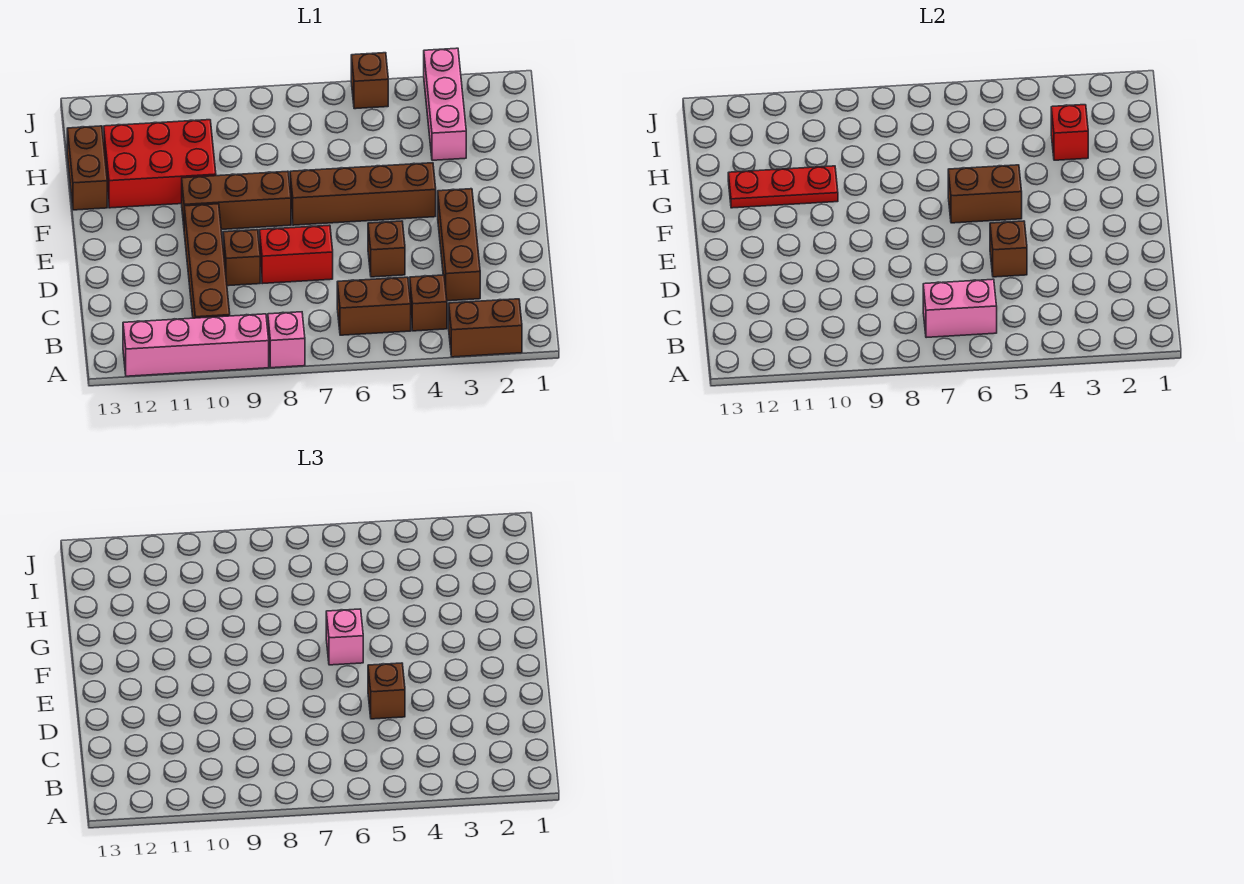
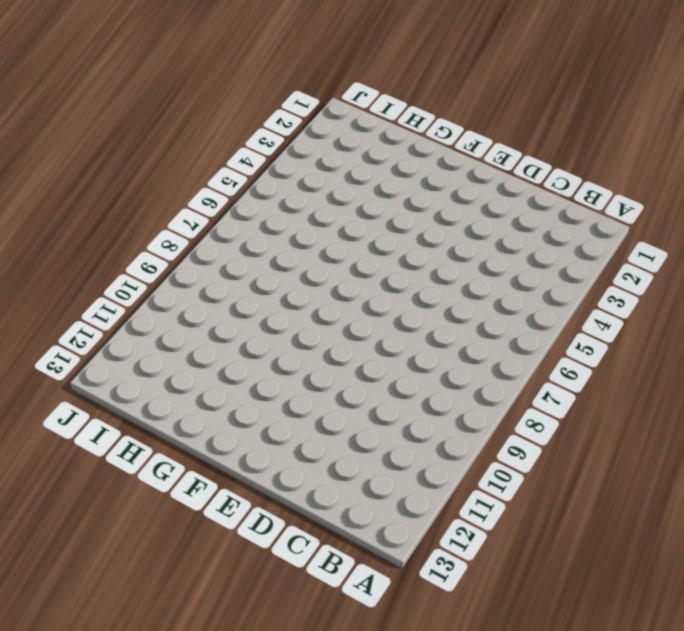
none -> brown 1x2 brick [449,299,522,357]
none -> pink 1x1 brick [268,312,305,368]
none -> pink 1x4 brick [123,314,269,376]

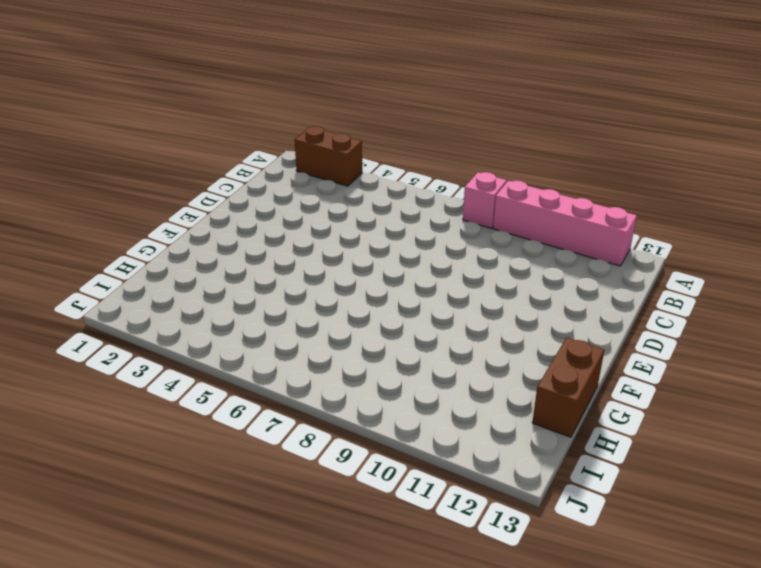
none -> brown 1x1 brick [410,275,447,331]
none -> brown 1x2 brick [337,277,411,335]
none -> brown 1x4 brick [184,204,230,318]

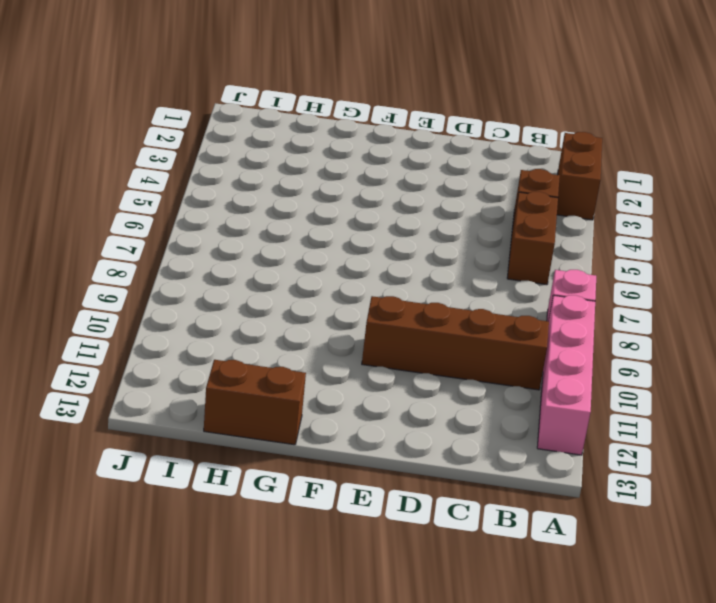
none -> brown 1x3 brick [438,189,480,301]
none -> brown 1x1 brick [368,221,405,277]
none -> red 1x2 brick [259,225,333,284]

